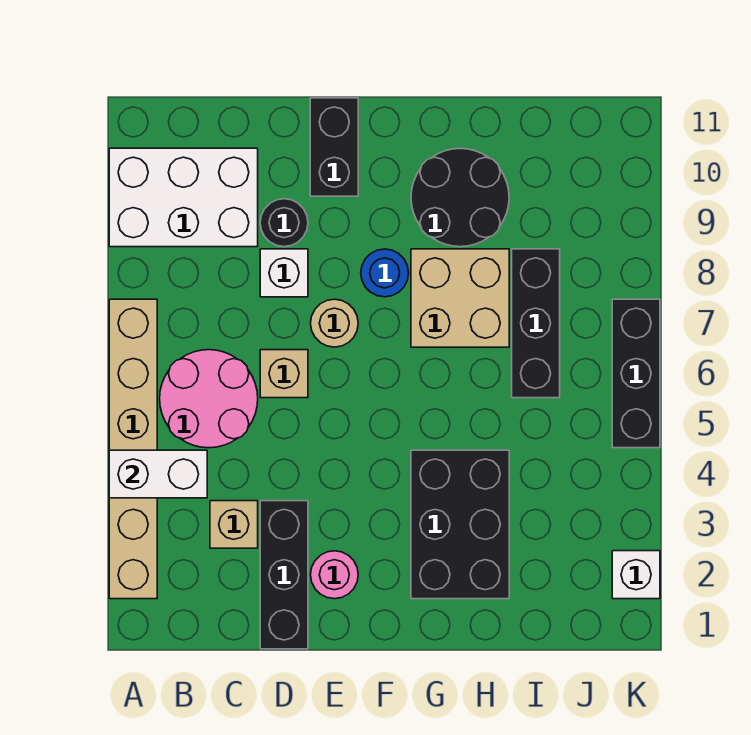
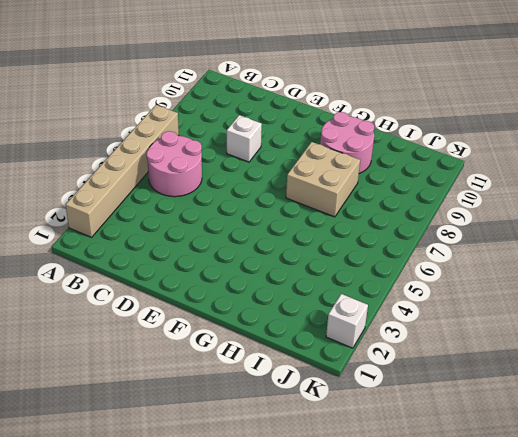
pink 2x2 round brick [320,112,374,173] -> black 2x2 round brick [411,148,509,247]
none -> white 2x3 brick [109,148,258,247]
none -> tan 1x1 brick [210,501,258,548]
none -> black 1x3 brick [260,501,308,649]

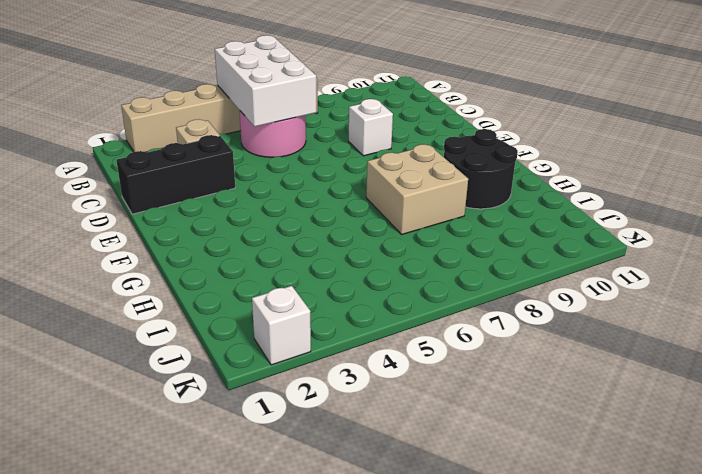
white 2x3 brick [215,35,316,127] -> white 2x3 brick moved to [109,148,258,247]
none -> tan 1x1 brick [260,350,308,398]
none -> black 1x1 round brick [260,199,308,247]
none -> pink 1x1 round brick [311,551,358,599]

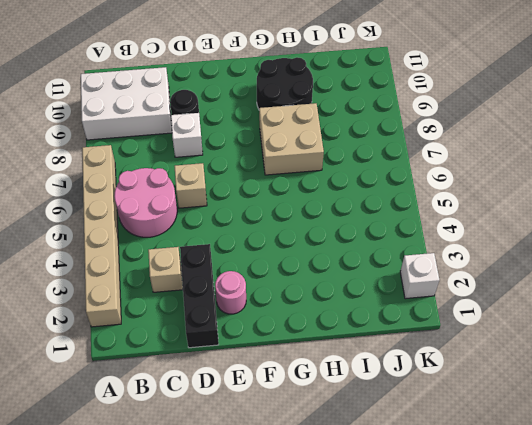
none -> tan 1x1 round brick [311,299,358,347]
none -> black 1x2 brick [310,98,358,196]
none -> blue 1x1 round brick [361,249,409,297]

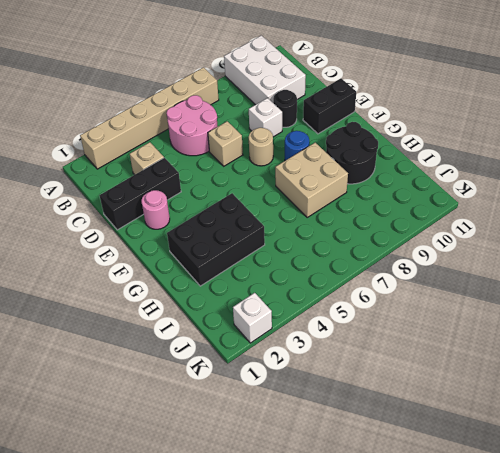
none -> black 1x3 brick [512,249,560,398]
none -> black 1x3 brick [612,299,660,448]
none -> white 1x2 brick [109,450,207,498]

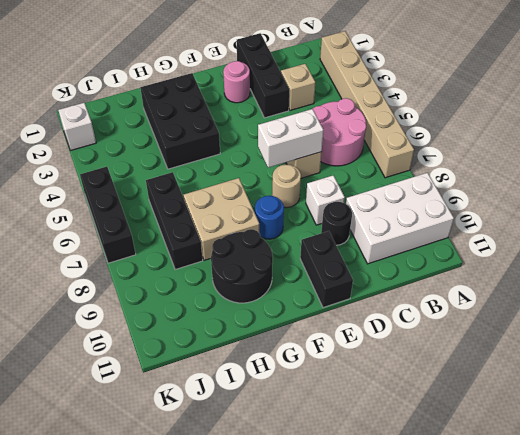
white 1x2 brick [258,109,323,168] -> white 1x2 brick moved to [109,450,207,498]

